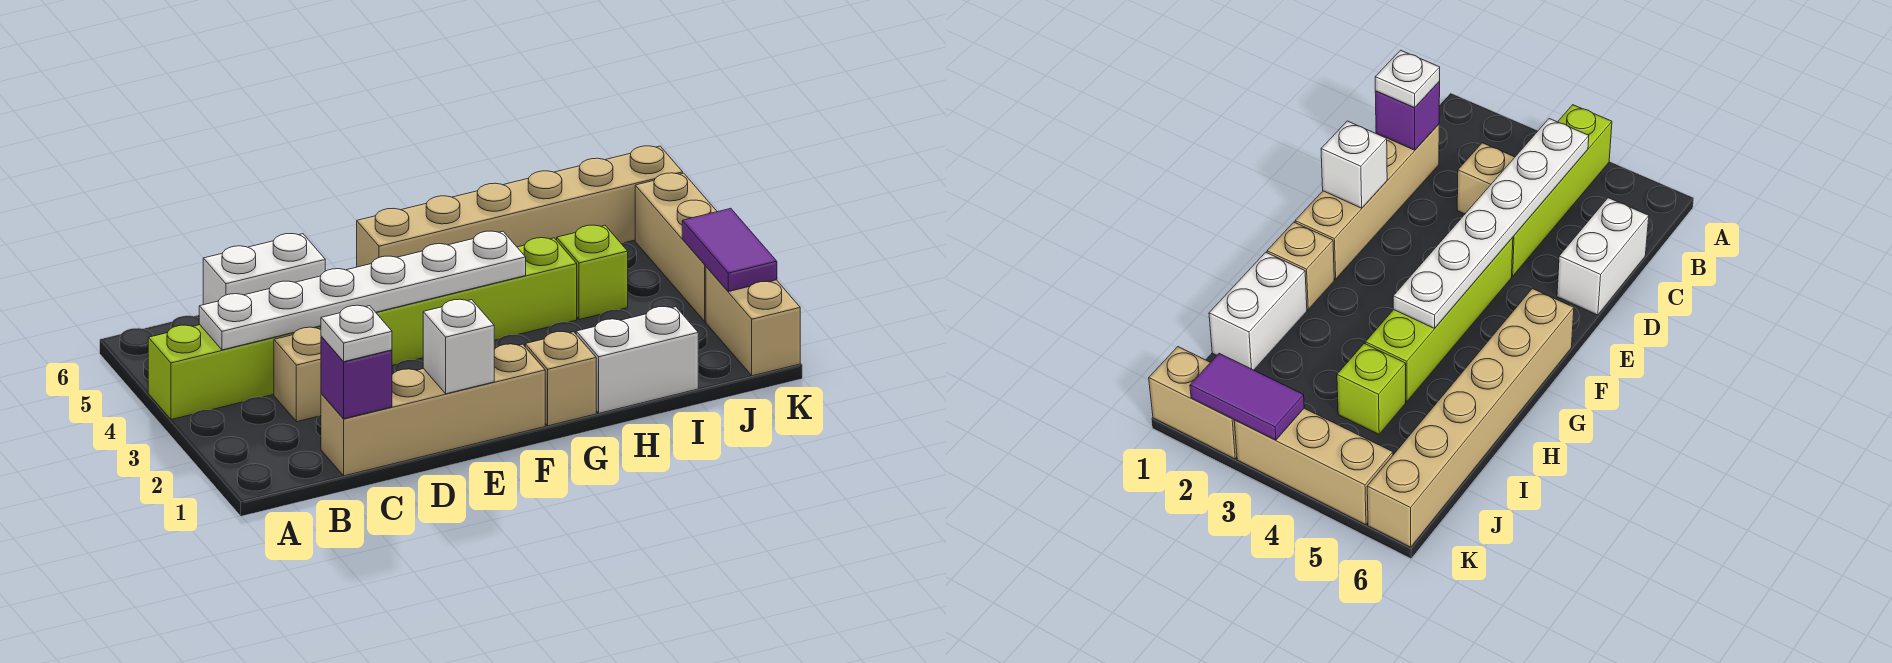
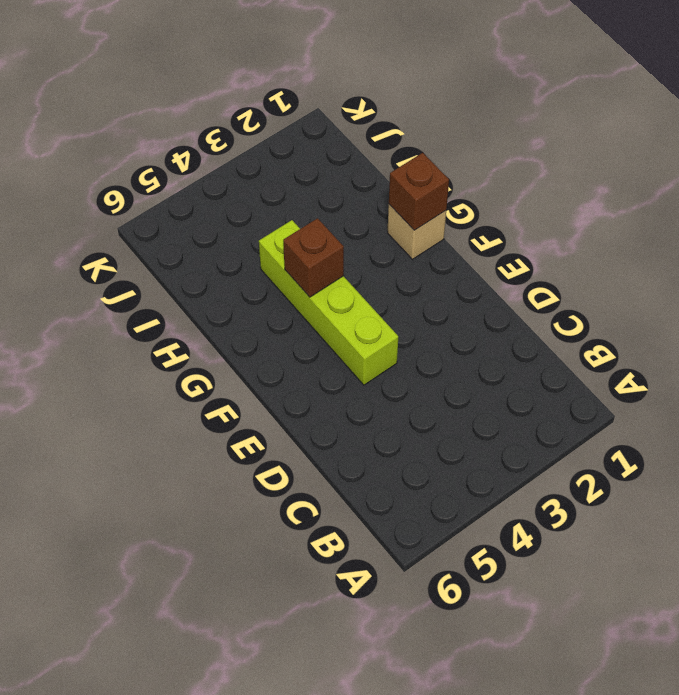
brown 1x1 brick [389,153,449,230] -> none
brown 1x1 brick [283,218,344,297] -> white 1x6 plate [199,231,526,350]
none -> lime 1x4 brick [148,325,321,420]
none -> tan 1x4 brick [321,344,545,476]
none -> tan 1x1 brick [274,327,321,422]

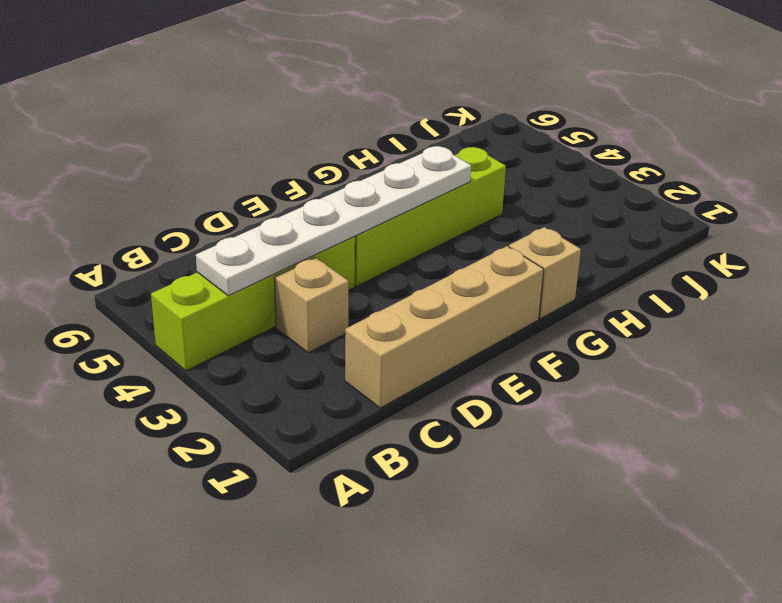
none -> white 1x2 brick [203,234,325,305]
none -> tan 1x6 brick [357,146,683,267]
none -> white 1x2 brick [576,307,698,413]

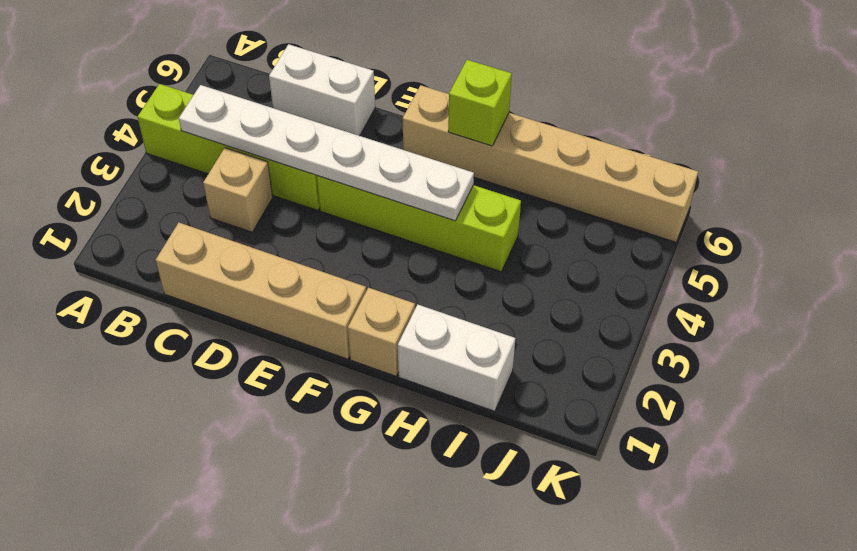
lime 1x1 brick [448,60,512,146] -> lime 1x1 brick moved to [557,225,628,320]
none -> tan 1x2 brick [706,267,800,376]
none -> tan 1x3 brick [635,173,717,322]
none -> purple 1x1 brick [321,336,392,419]

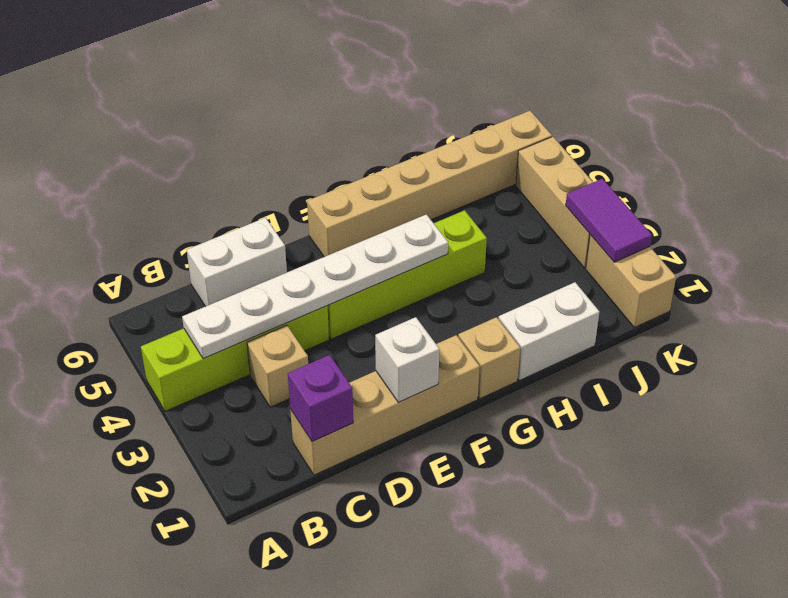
none -> lime 1x1 brick [557,225,628,320]
none -> white 1x1 plate [321,305,392,362]

